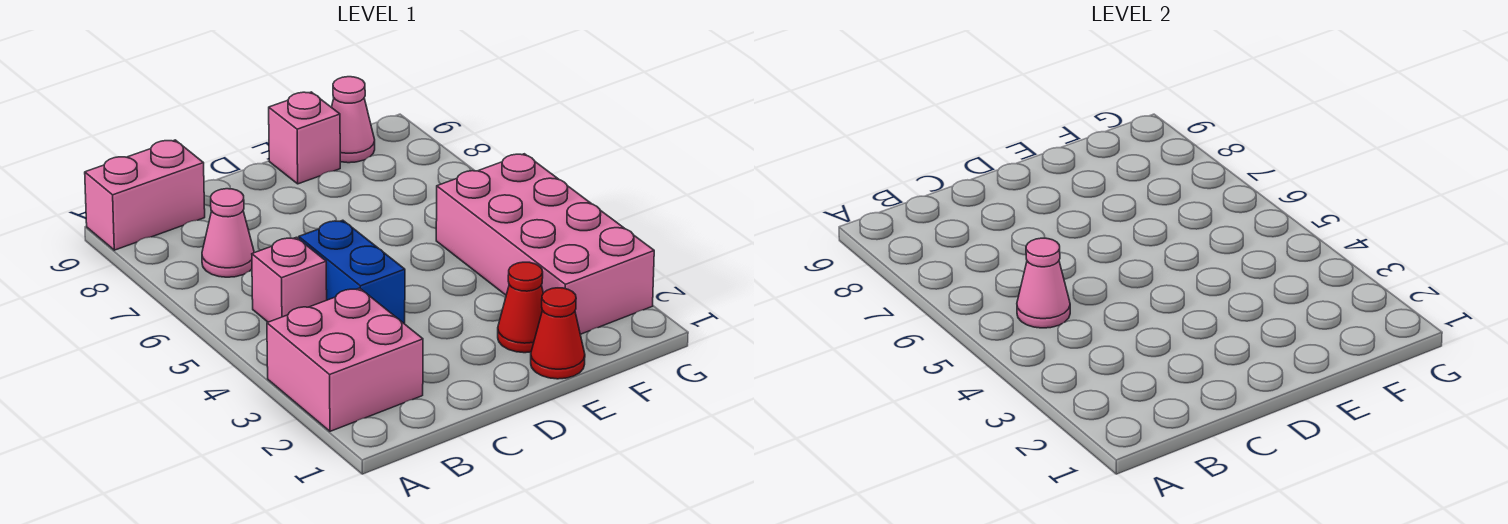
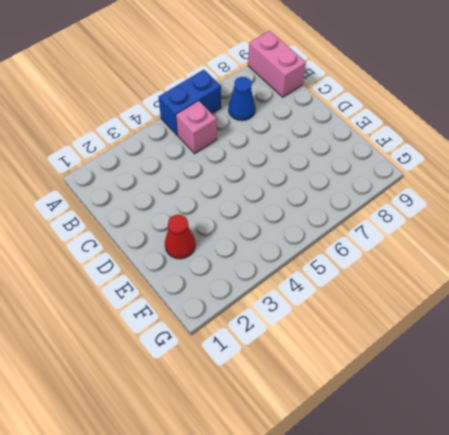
blue 1x2 brick [159,70,221,135] -> blue 1x2 brick moved to [299,220,405,324]
blue 1x1 cone [228,77,255,121] -> pink 1x1 cone [202,189,254,277]
none -> pink 2x2 brick [267,288,423,431]
none -> red 1x1 cone [531,288,585,379]

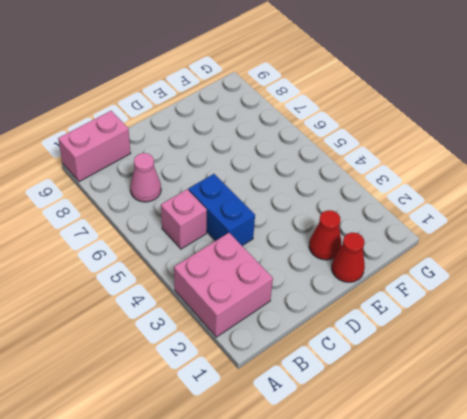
none -> pink 1x1 brick [269,92,340,184]
none -> pink 2x4 brick [436,154,654,334]

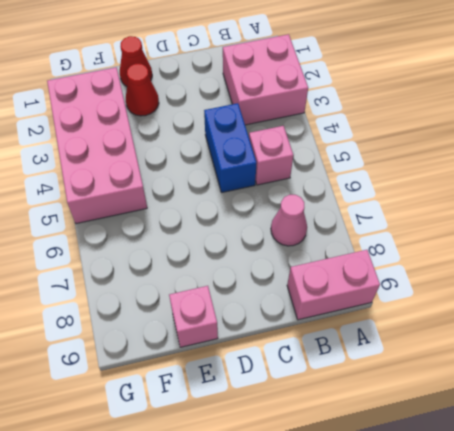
none -> pink 1x1 cone [332,77,375,163]
none -> pink 1x1 cone [1017,238,1070,328]

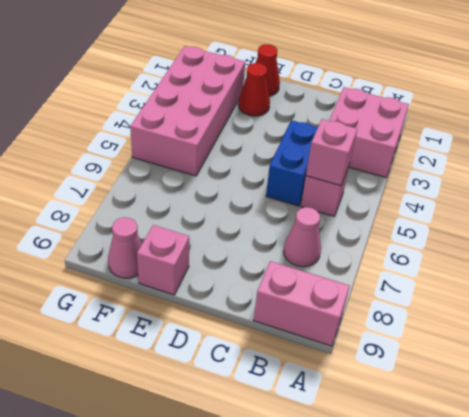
pink 1x1 brick [306,119,357,186] -> pink 1x1 cone [1017,238,1070,328]

